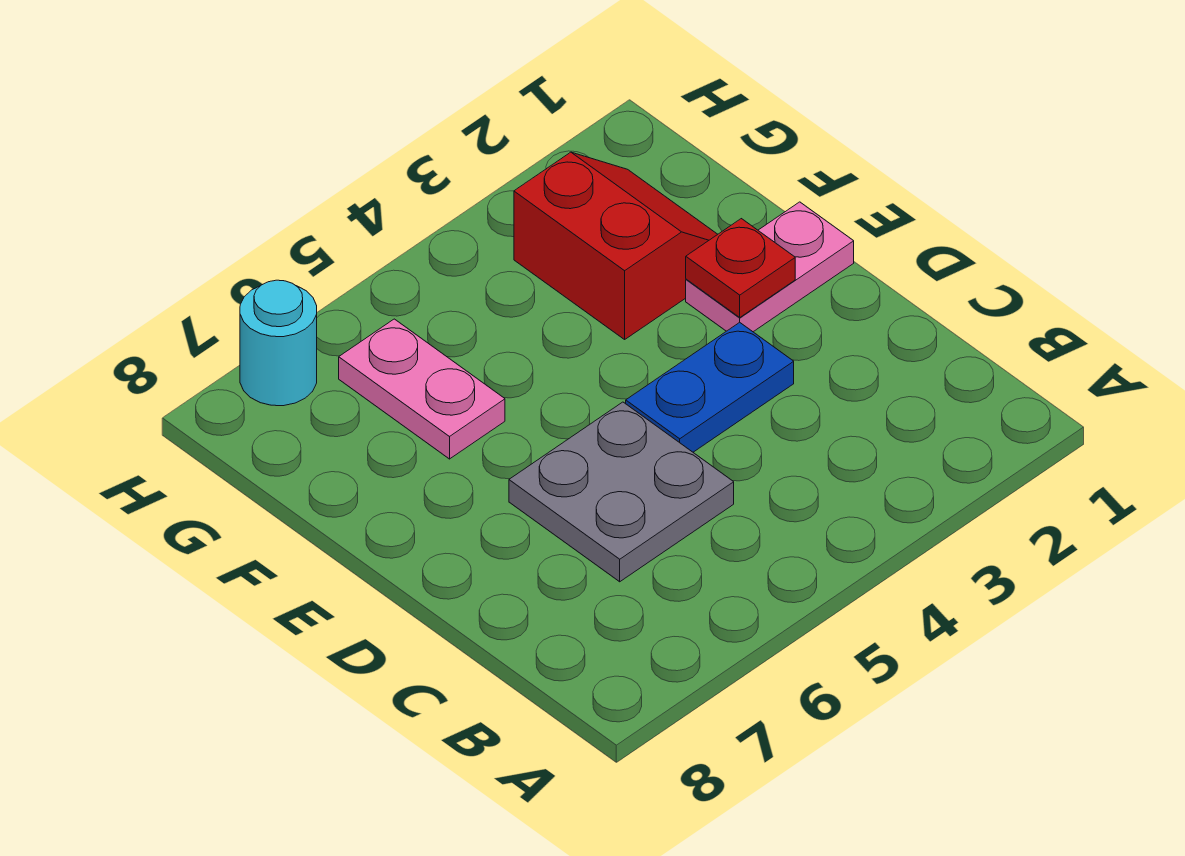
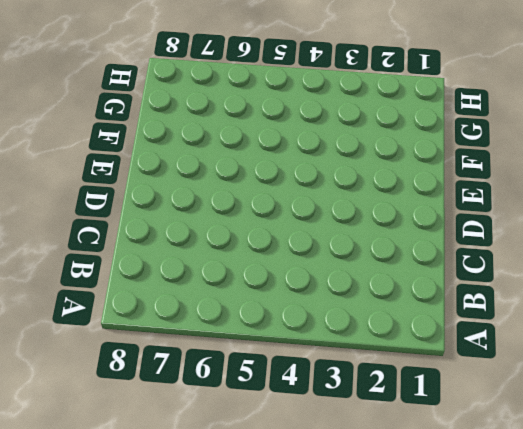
none -> grey 2x2 plate [509,402,734,582]
none -> blue 1x2 plate [626,322,794,452]

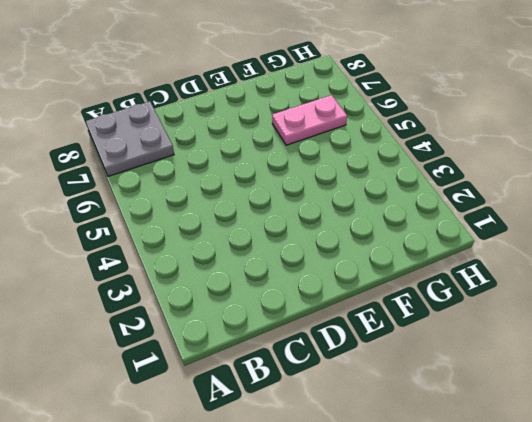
grey 2x2 plate [86,101,174,176] -> grey 2x2 plate moved to [509,402,734,582]
none -> blue 1x2 plate [626,322,794,452]
none -> pink 1x2 plate [686,202,854,332]

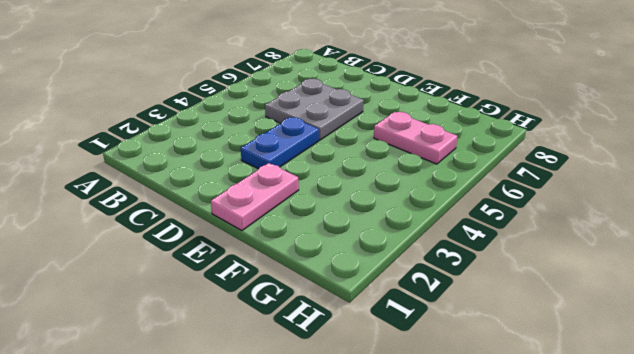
none -> red 2x2 slope [514,152,718,339]
none -> cyan 1x1 round brick [240,280,317,406]

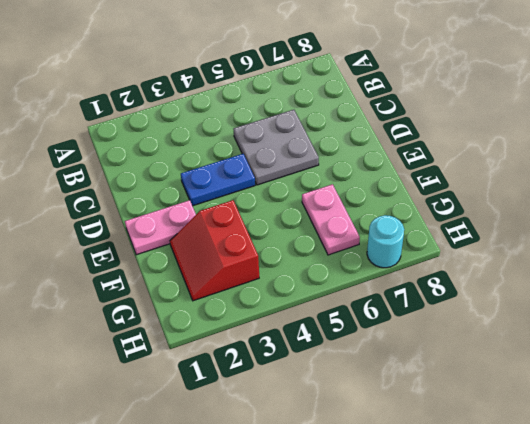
none -> red 1x1 plate [686,219,795,317]

